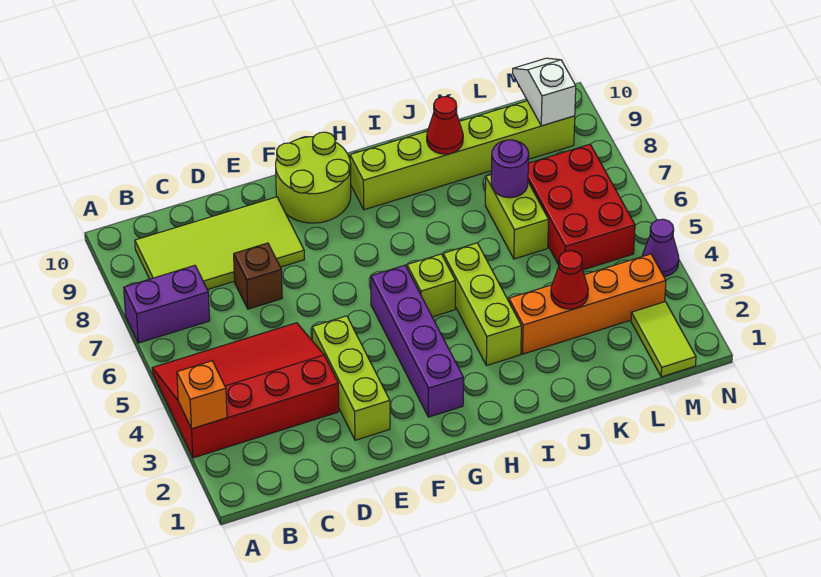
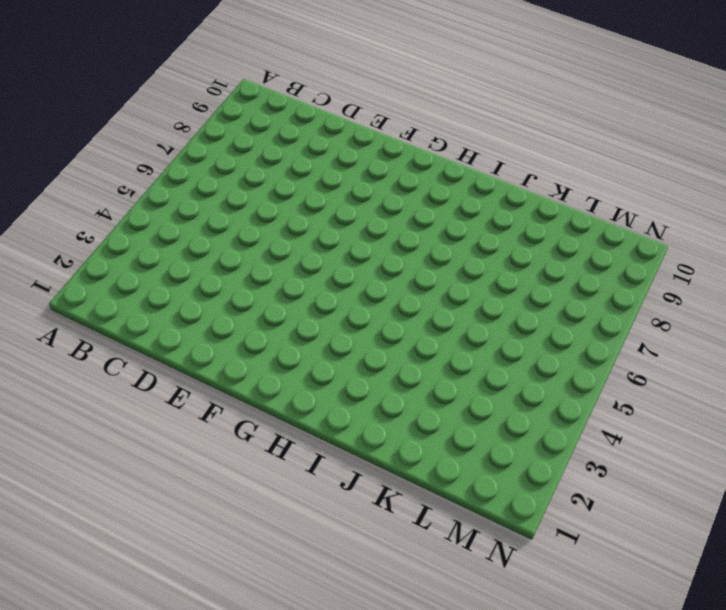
none -> red 3x4 slope [152,323,339,458]
none -> purple 1x2 brick [124,265,210,343]
none -> lime 2x4 tile [135,197,304,290]

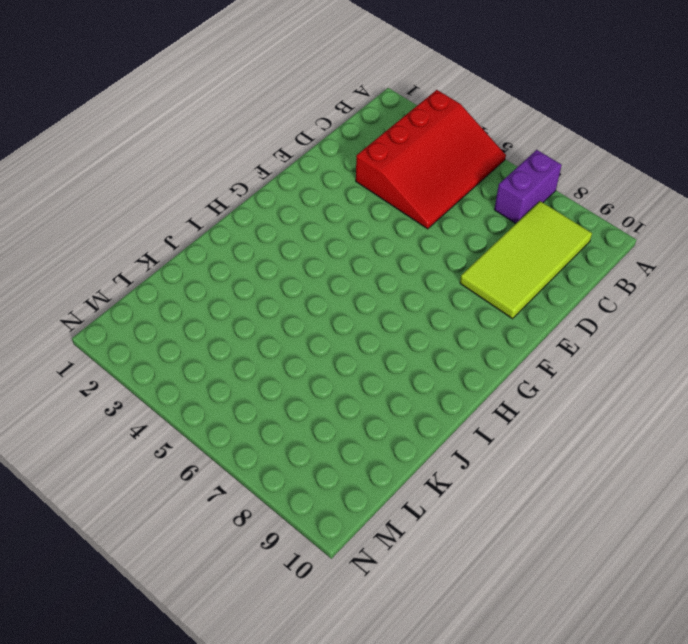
none -> brown 1x1 brick [234,243,282,309]
none -> lime 1x3 brick [312,316,390,440]
none -> lime 2x2 round brick [276,132,351,223]

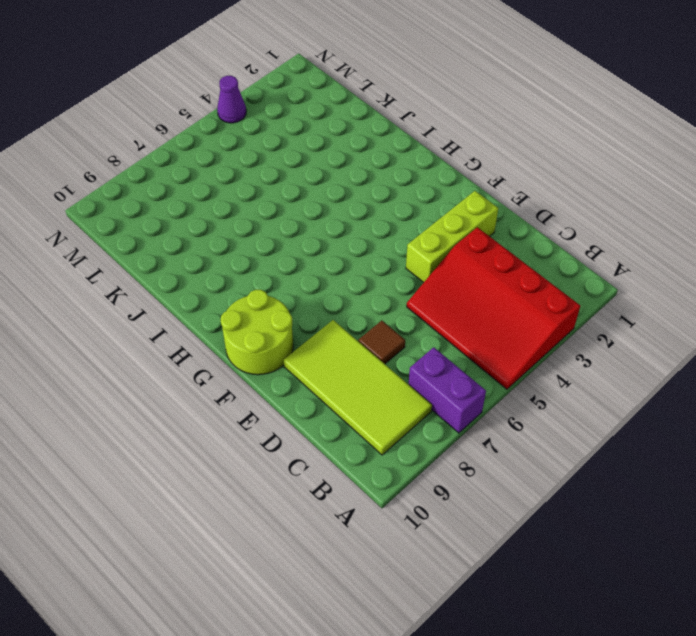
brown 1x1 tile [358,321,405,364] -> brown 1x1 brick [234,243,282,309]
none -> purple 1x4 brick [371,265,463,417]
none -> lime 1x1 brick [407,254,455,317]
none -> lime 1x6 brick [350,101,575,210]

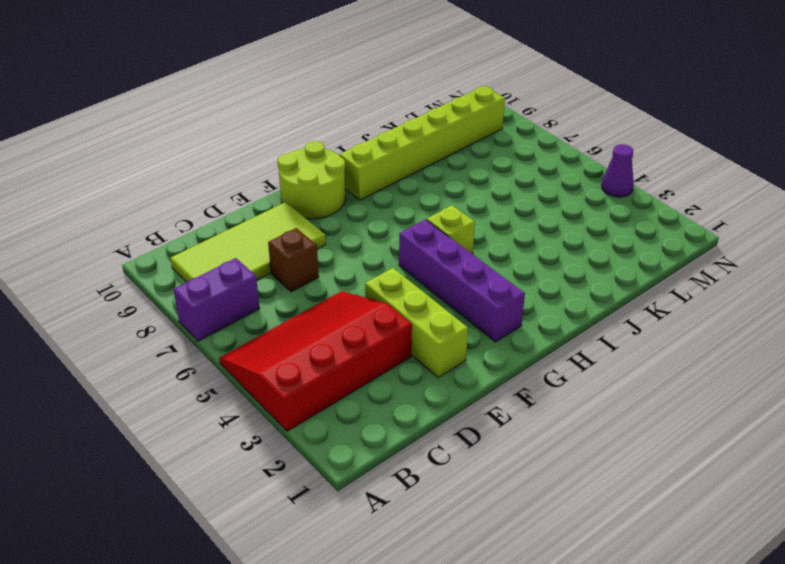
none -> lime 1x3 brick [443,243,521,366]
none -> orange 1x4 brick [509,254,666,354]
none -> lime 1x2 brick [485,174,549,259]

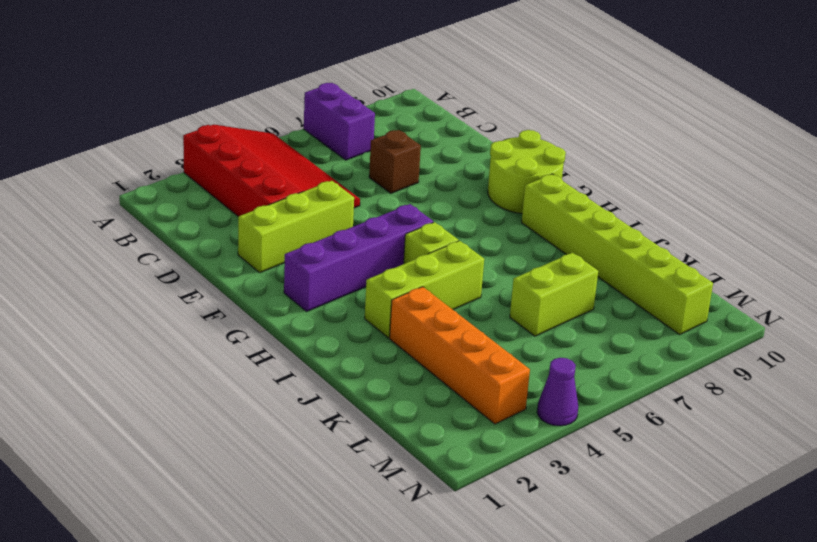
none -> lime 2x4 tile [135,197,304,290]
none -> red 2x3 brick [528,144,635,270]
none -> lime 1x2 tile [631,302,696,377]

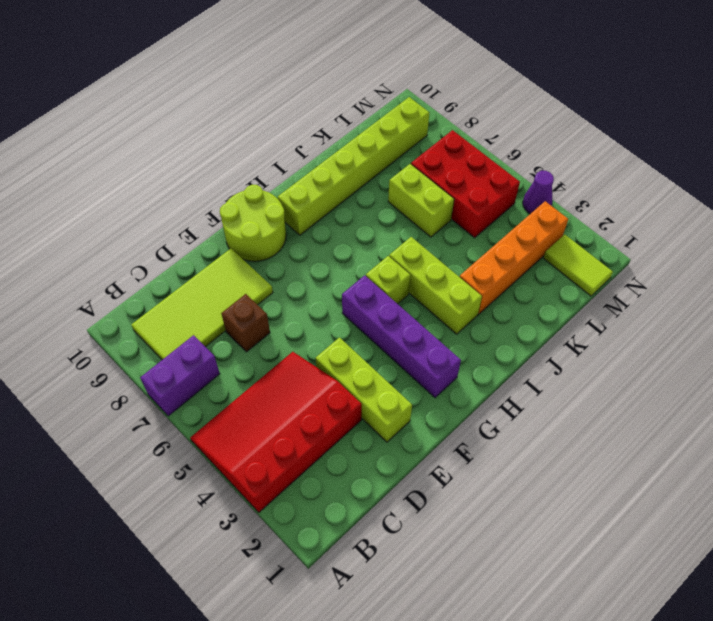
none -> orange 1x1 brick [177,361,227,429]
none -> red 1x1 cone [427,96,463,154]
none -> red 1x1 cone [551,251,588,309]

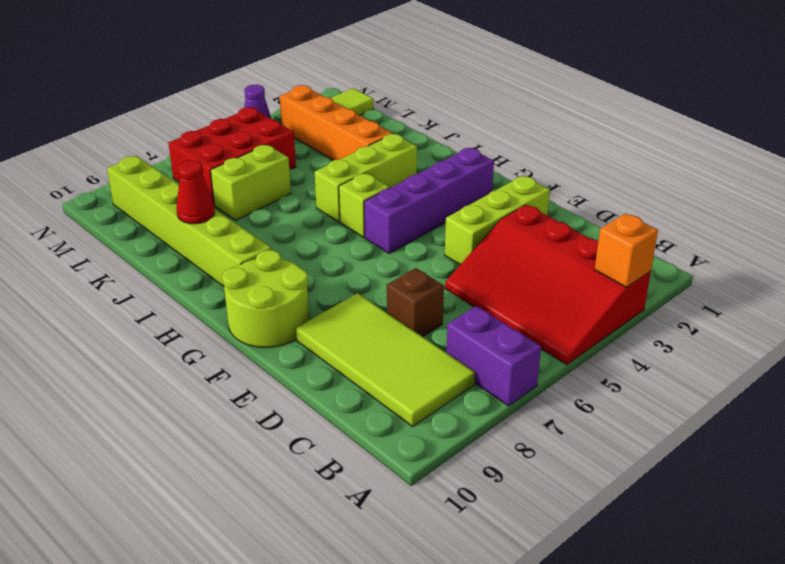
none -> red 1x1 cone [551,251,588,309]
none -> purple 1x1 round brick [491,140,529,198]
none -> white 1x2 slope [513,58,576,126]

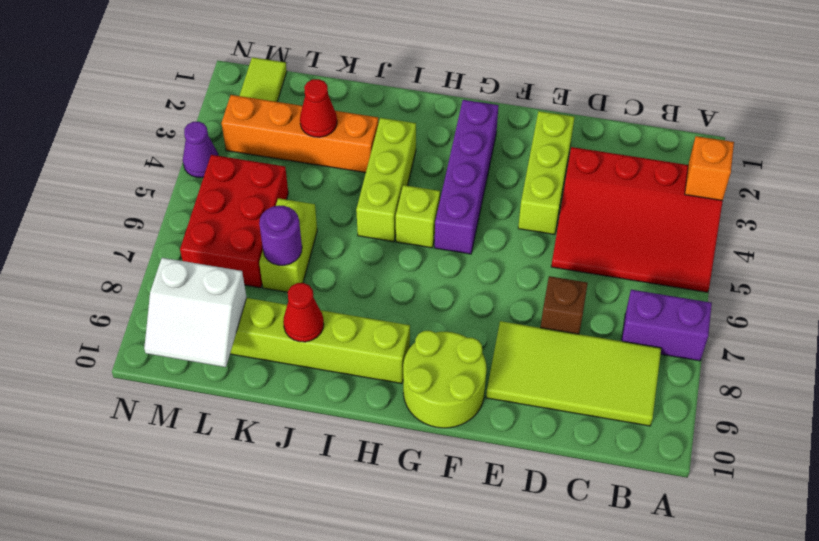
white 2x2 slope [144,258,247,367] -> white 1x2 slope [513,58,576,126]

